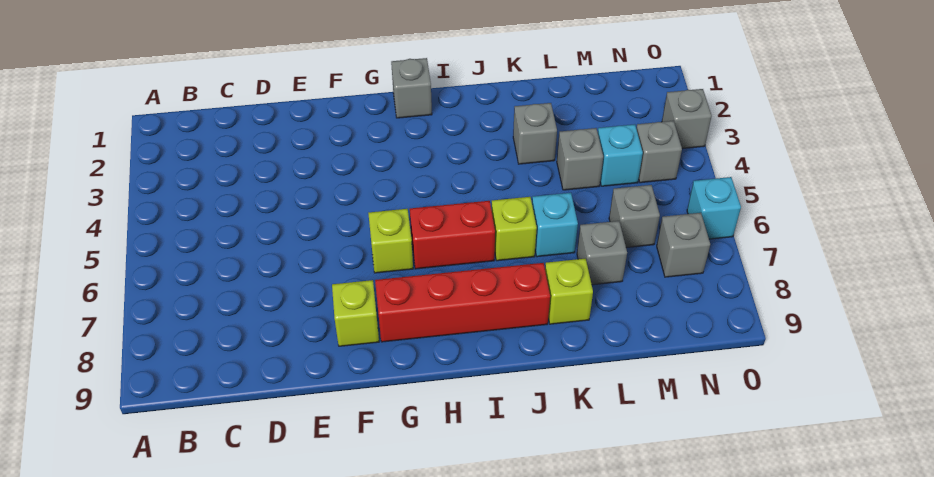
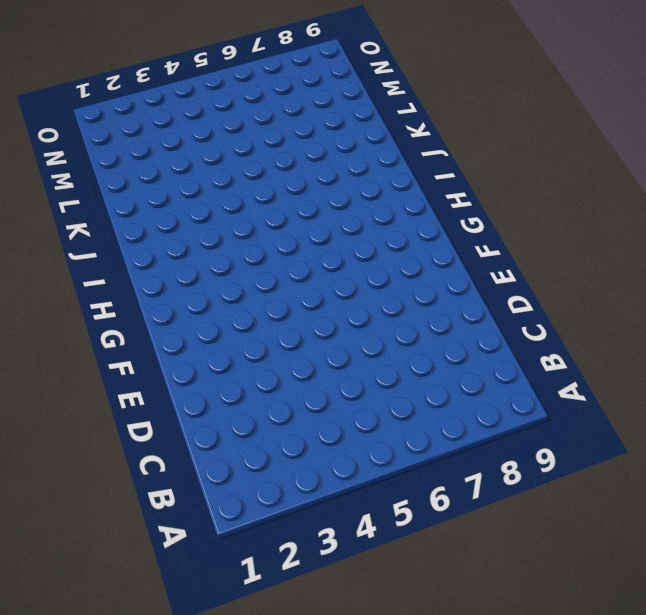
none -> lime 1x1 brick [332,280,379,346]
none -> lime 1x1 brick [368,209,413,273]
none -> red 1x4 brick [375,263,550,342]

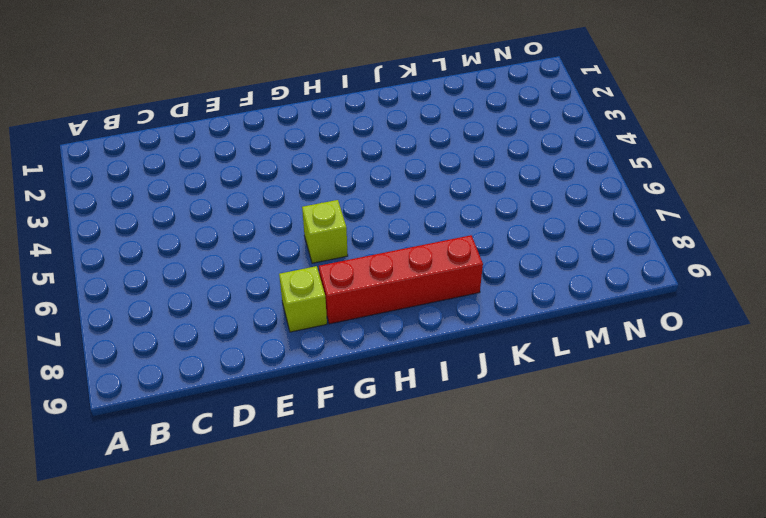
none -> grey 1x1 brick [391,58,432,118]
none -> red 1x2 brick [410,201,495,269]
none -> lime 1x1 brick [491,197,537,261]

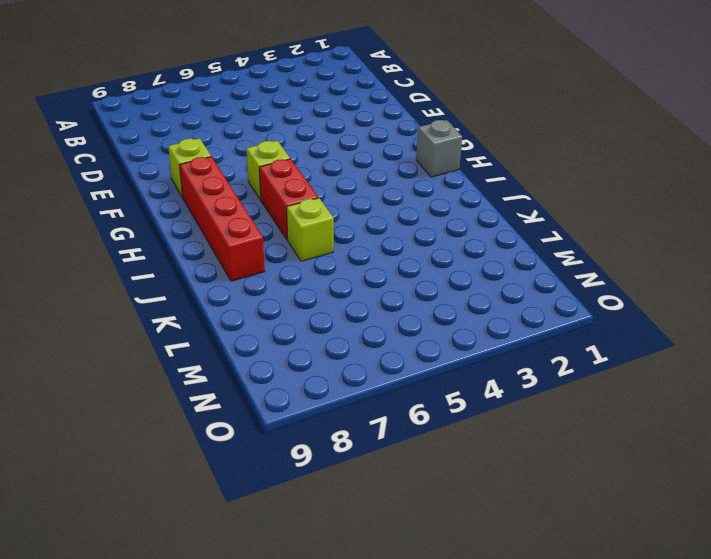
none -> grey 1x1 brick [513,103,557,164]
none -> cyan 1x1 brick [532,193,578,257]
none -> lime 1x1 brick [545,259,593,324]

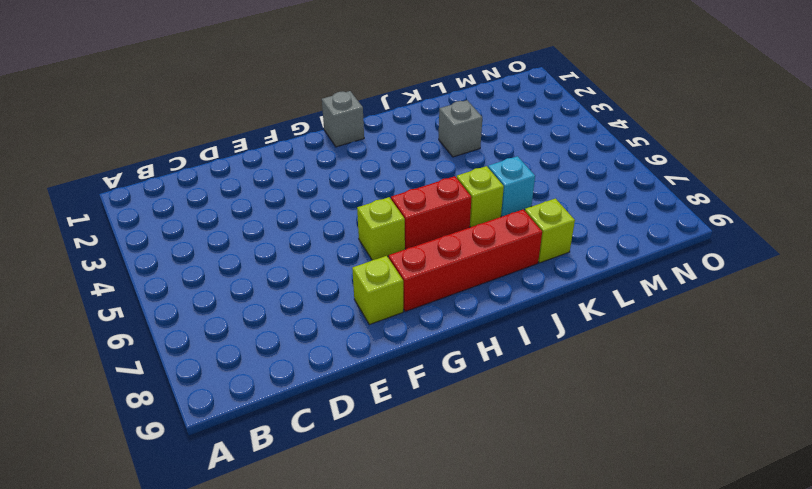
none -> grey 1x1 brick [557,128,603,190]
none -> grey 1x1 brick [577,221,627,285]
none -> cyan 1x1 brick [598,124,643,186]

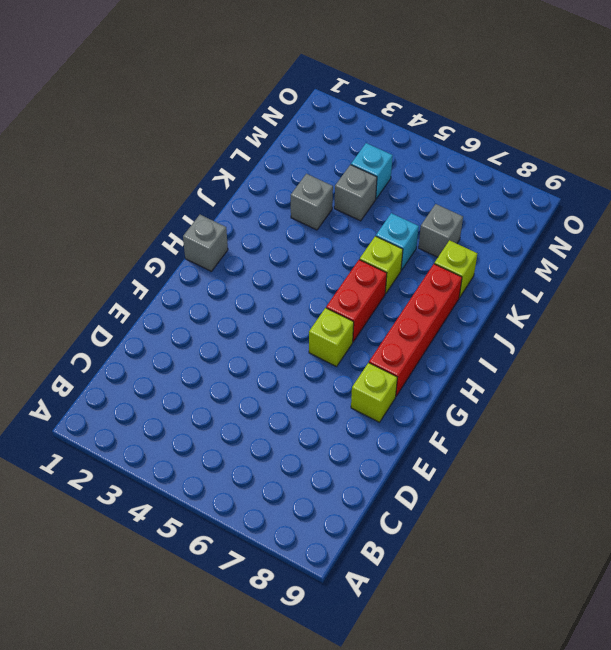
none -> grey 1x1 brick [609,185,660,248]
none -> grey 1x1 brick [636,121,682,183]
none -> grey 1x1 brick [657,213,710,277]

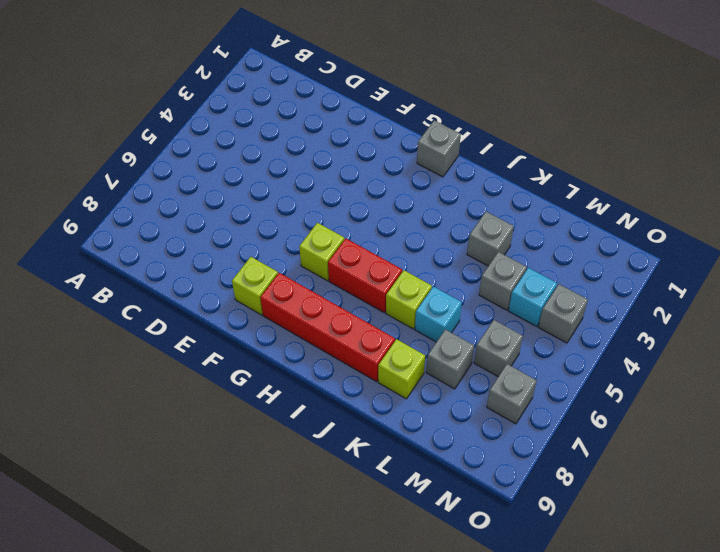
none -> grey 1x1 brick [662,89,712,149]
none -> cyan 1x1 brick [687,177,741,239]

